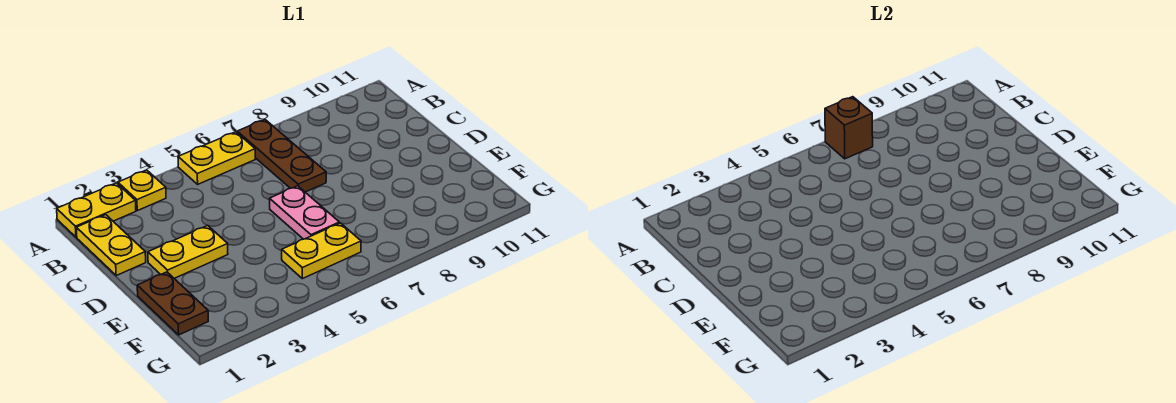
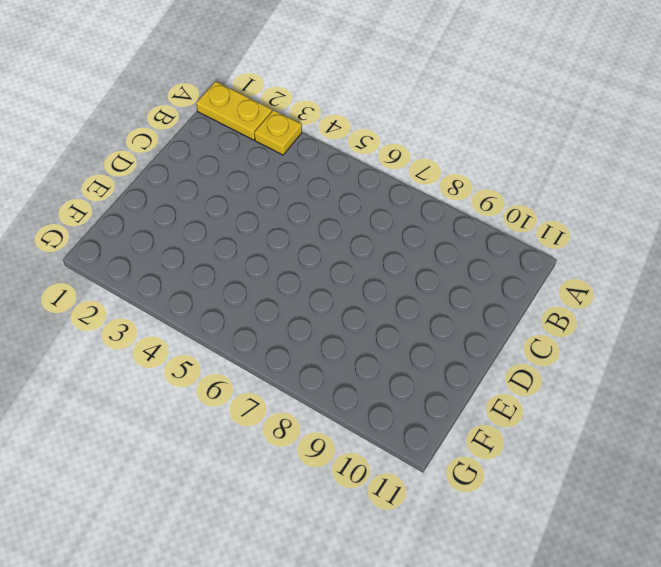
none -> yellow 1x2 plate [178,132,255,184]
none -> brown 1x3 plate [237,119,326,192]

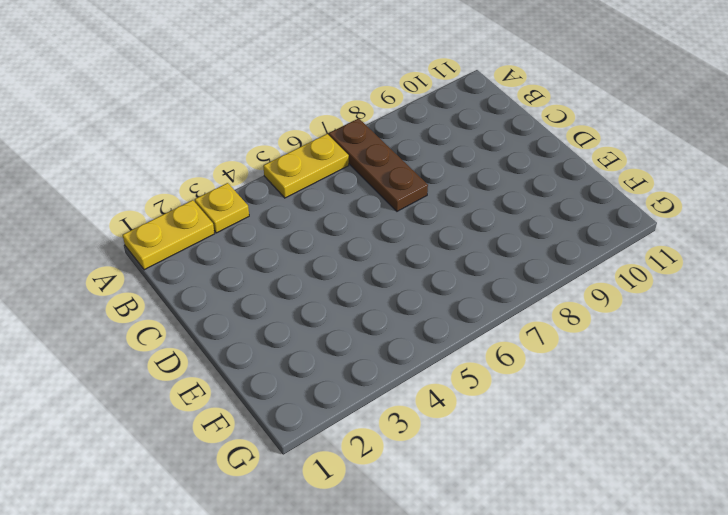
none -> yellow 1x2 plate [76,215,146,275]
none -> yellow 1x2 plate [148,226,228,278]

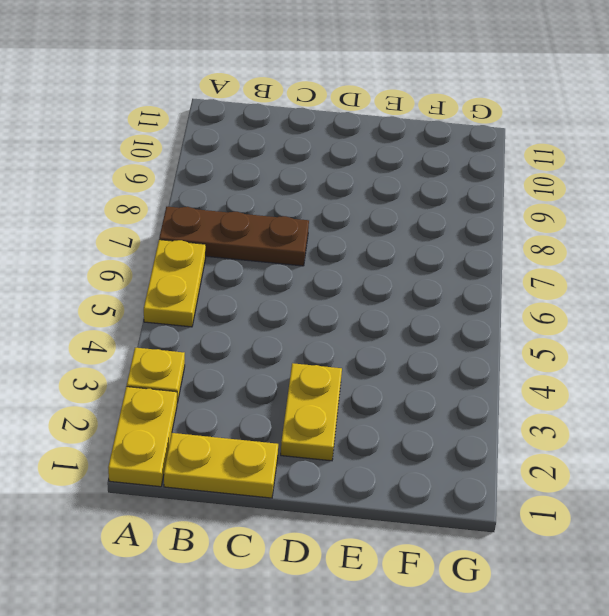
none -> pink 1x2 plate [270,186,339,239]
none -> brown 1x2 plate [137,272,208,335]

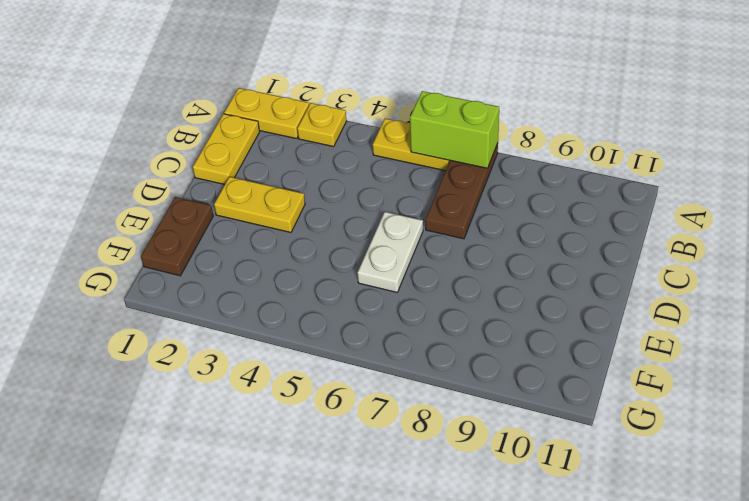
lime 1x2 brick [410,91,499,168] -> brown 1x1 brick [825,97,873,159]
white 1x2 plate [358,212,423,292] -> pink 1x2 plate [270,186,339,239]
none -> yellow 1x2 plate [282,223,361,279]

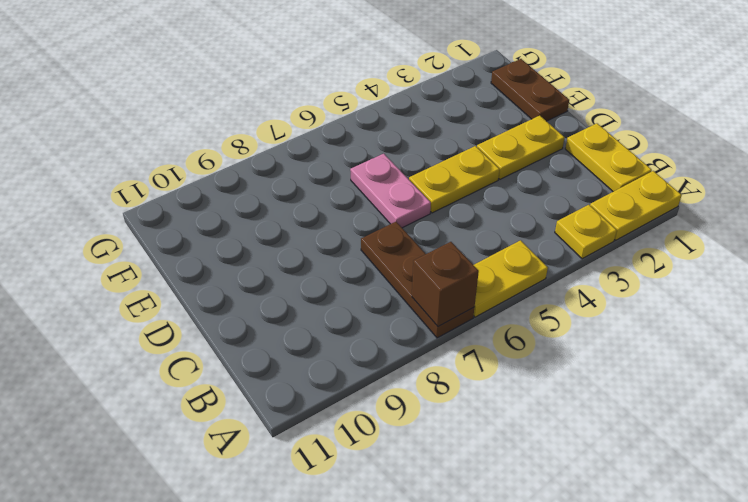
yellow 1x2 plate [409,146,500,213] -> yellow 1x2 plate moved to [282,223,361,279]

